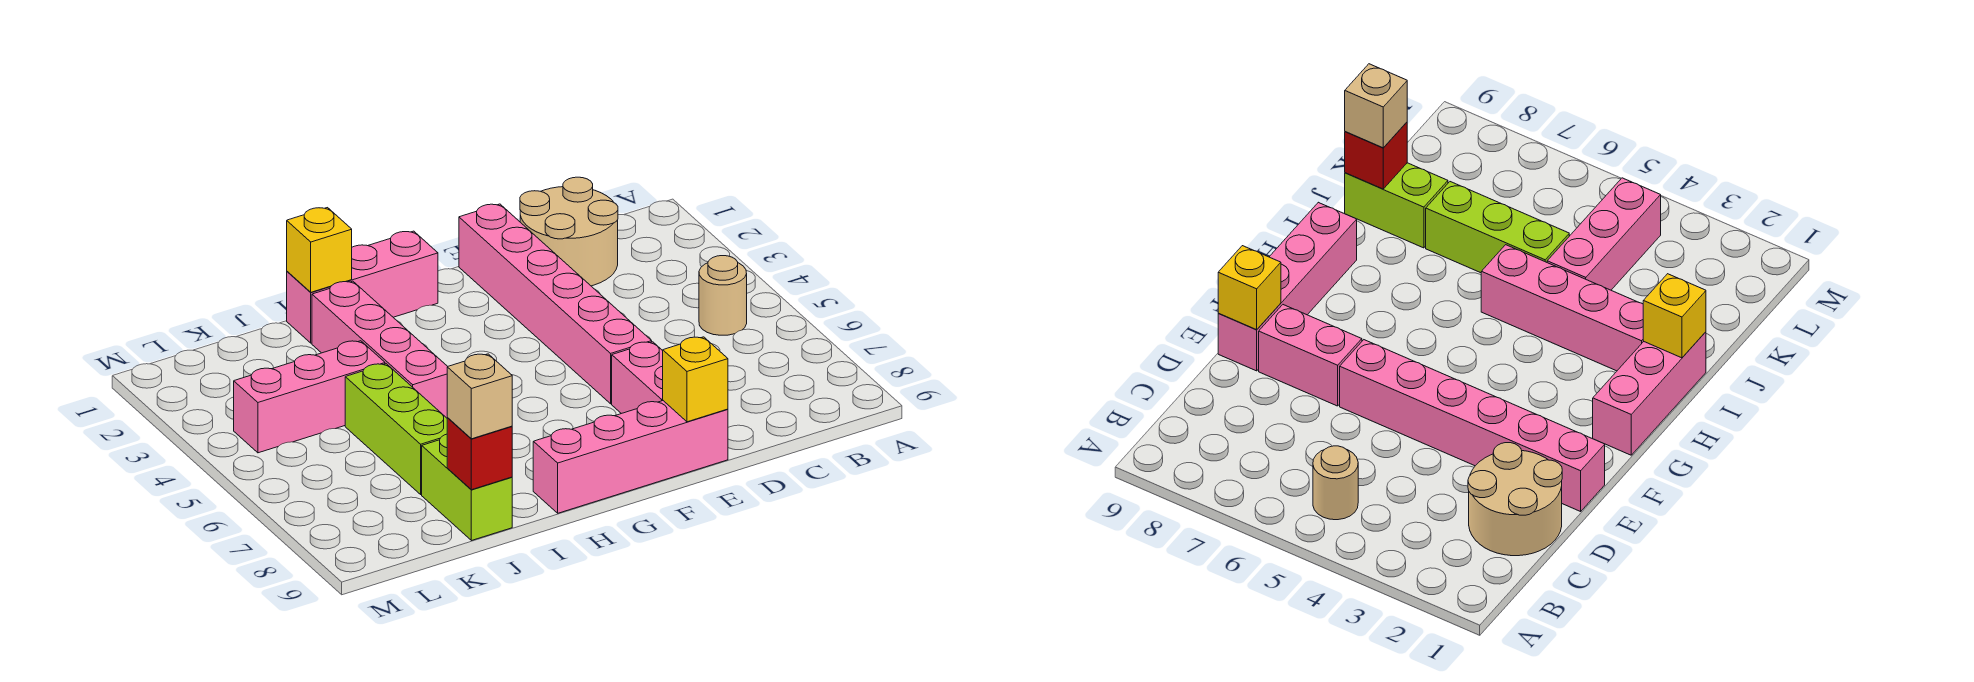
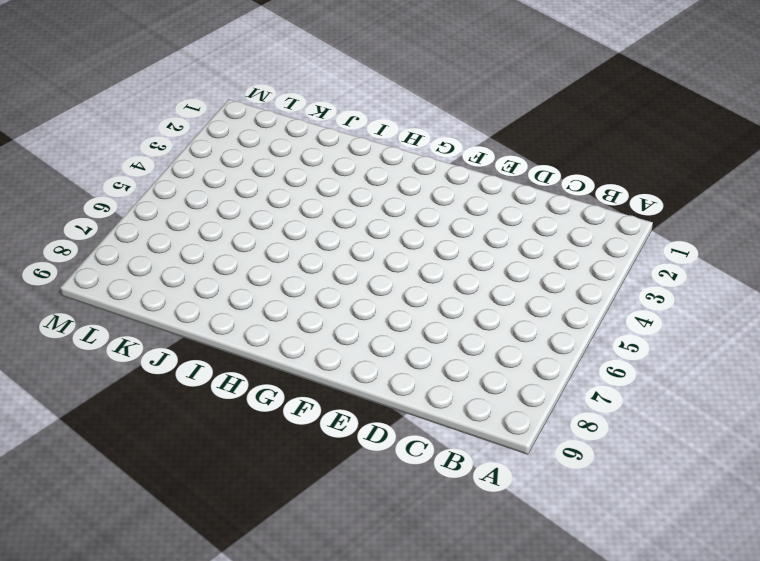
none -> tan 1x1 round brick [699,256,747,335]
none -> tan 2x2 round brick [520,177,618,286]
none -> pink 1x6 brick [459,204,652,404]

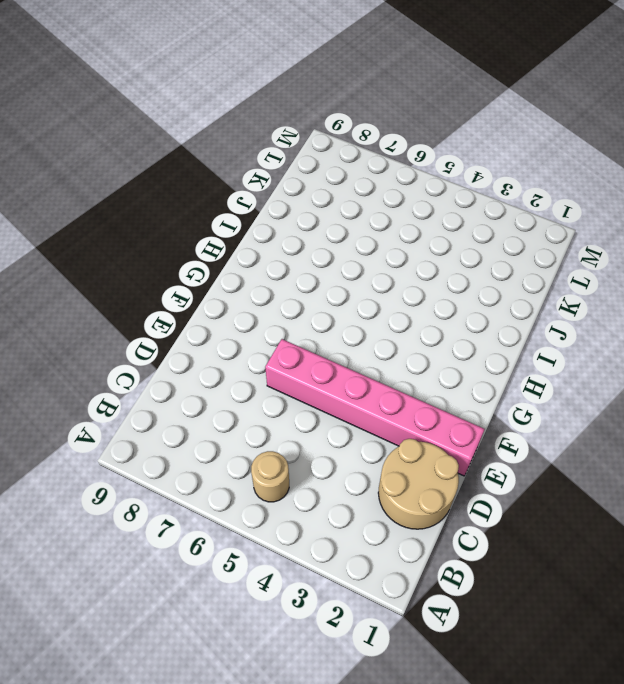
none -> pink 1x2 brick [612,342,663,414]
none -> pink 1x4 brick [533,401,728,513]
none -> pink 1x3 brick [287,231,438,343]

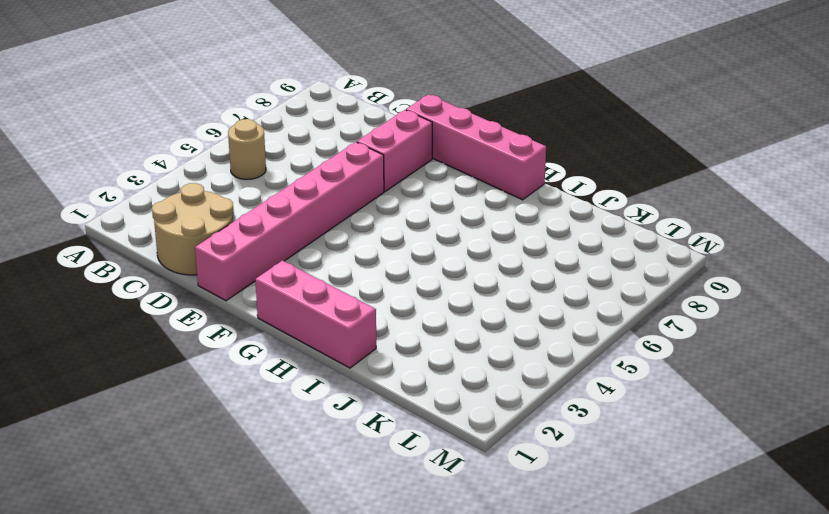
none -> pink 1x4 brick [312,281,448,418]
none -> pink 1x3 brick [234,341,385,453]
none -> lime 1x3 brick [345,364,447,494]

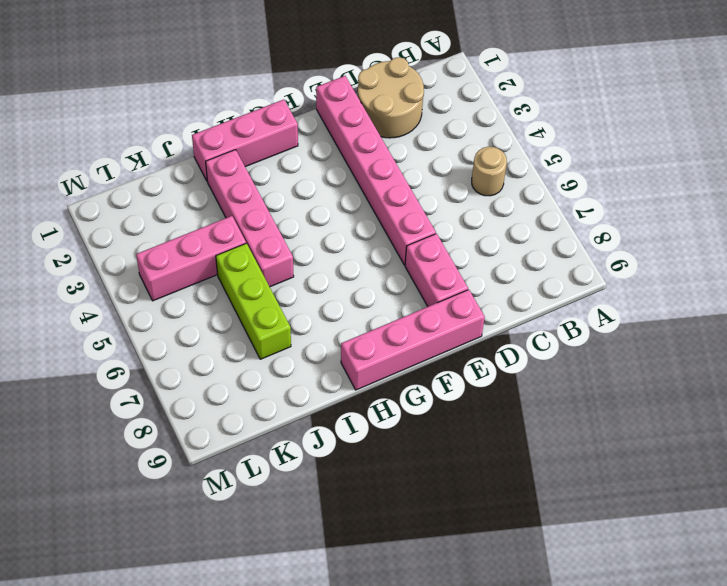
none -> lime 1x2 brick [422,434,512,541]
none -> yellow 1x1 brick [663,337,728,422]
none -> yellow 1x1 brick [287,208,352,292]

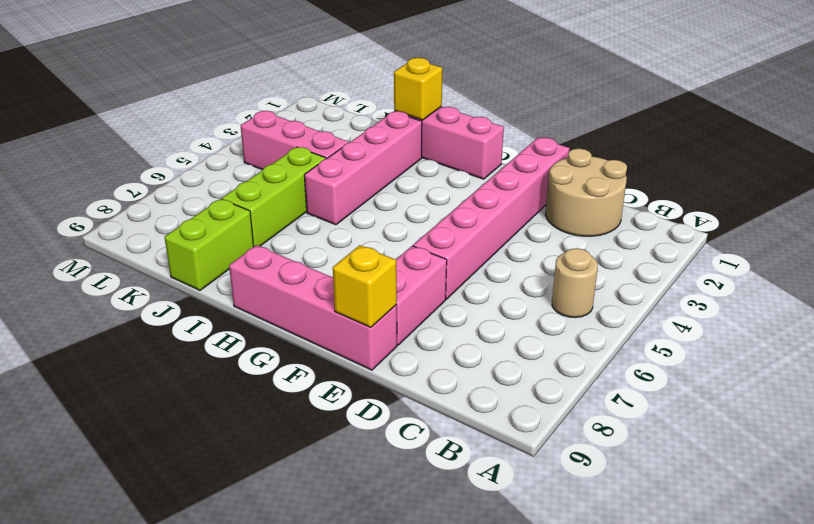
none -> red 1x1 brick [447,418,512,490]
none -> tan 1x1 brick [447,354,512,439]

